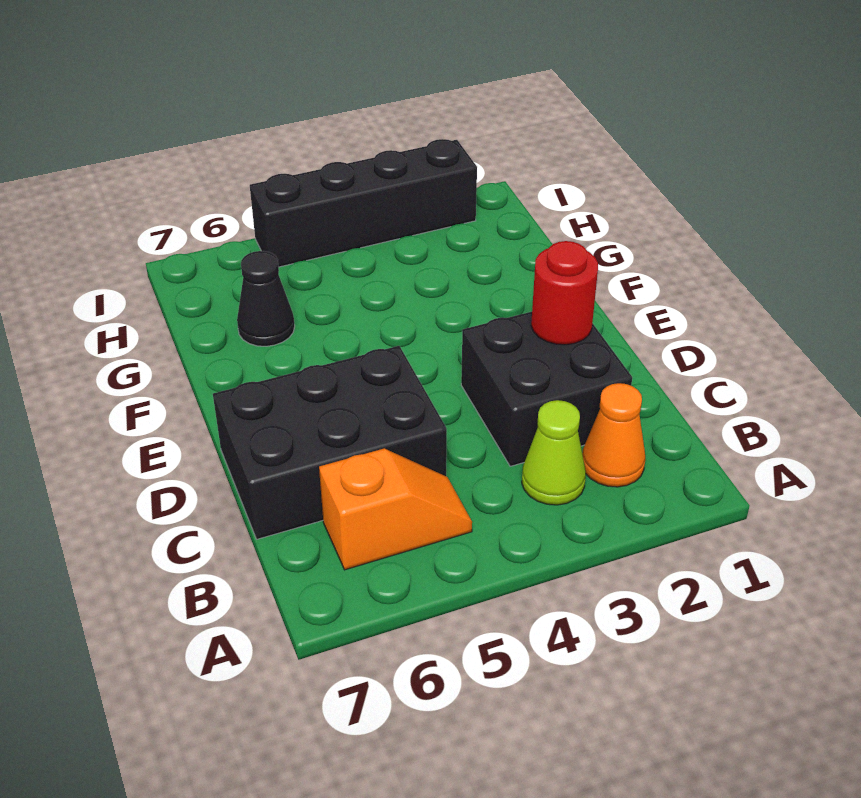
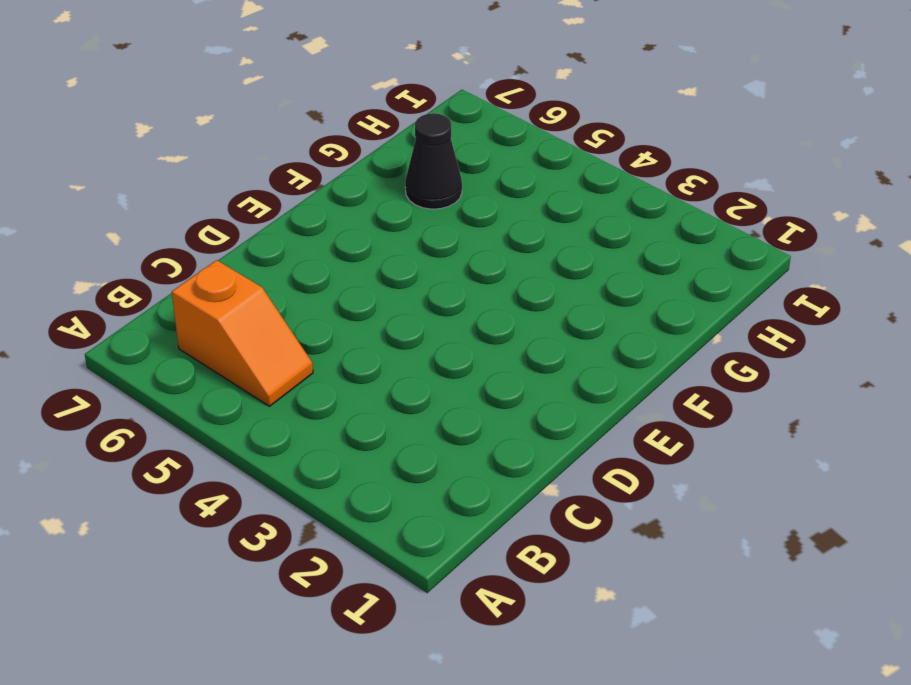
none -> orange 1x1 cone [582,383,645,487]
none -> lime 1x1 cone [522,400,586,505]

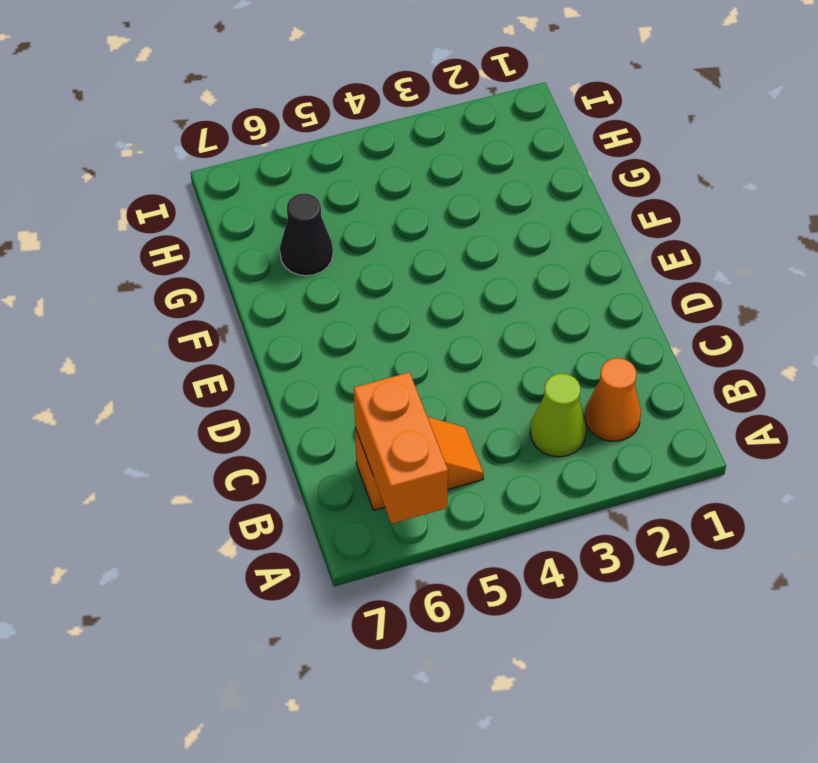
orange 1x2 brick [354,372,448,524] -> none
none -> black 2x2 brick [461,312,632,466]
none -> black 2x3 brick [213,346,447,539]

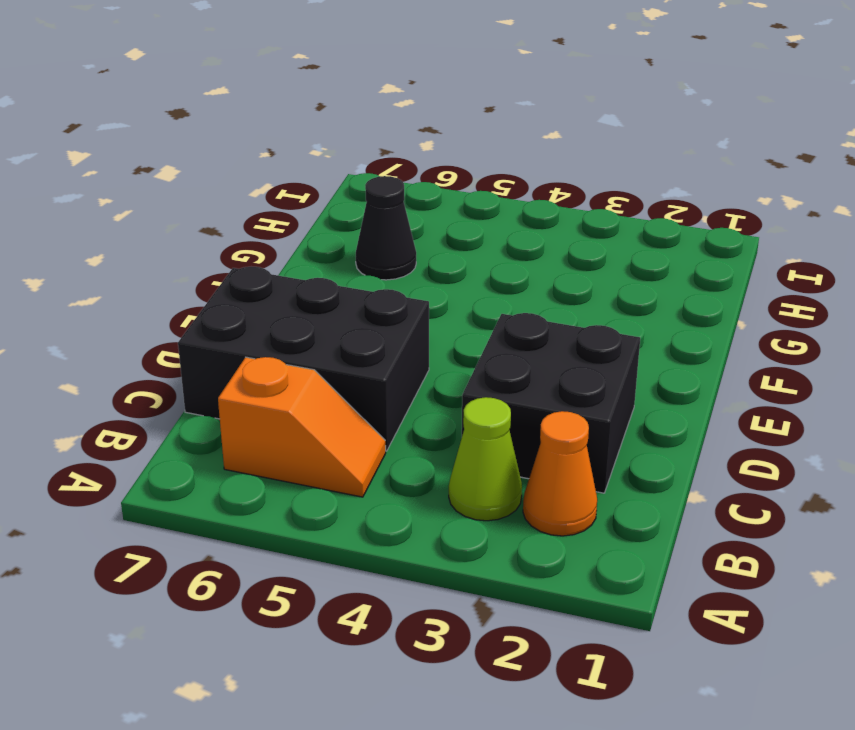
none -> black 1x4 brick [250,139,477,267]
none -> red 1x1 round brick [531,241,598,345]

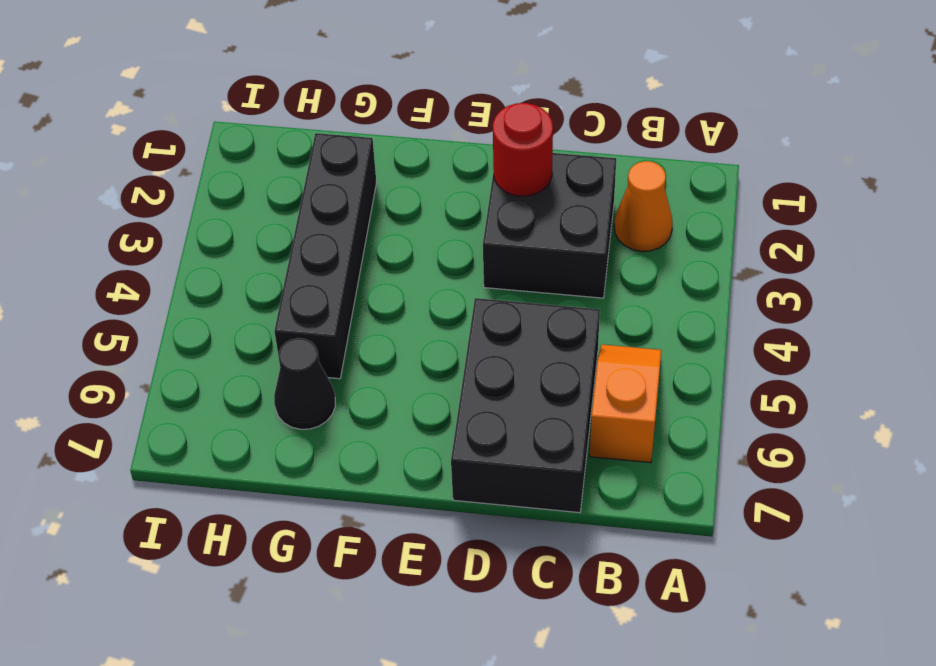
black 1x4 brick [274,133,376,379] -> black 1x4 brick moved to [250,139,477,267]
none -> lime 1x1 cone [522,400,586,505]

